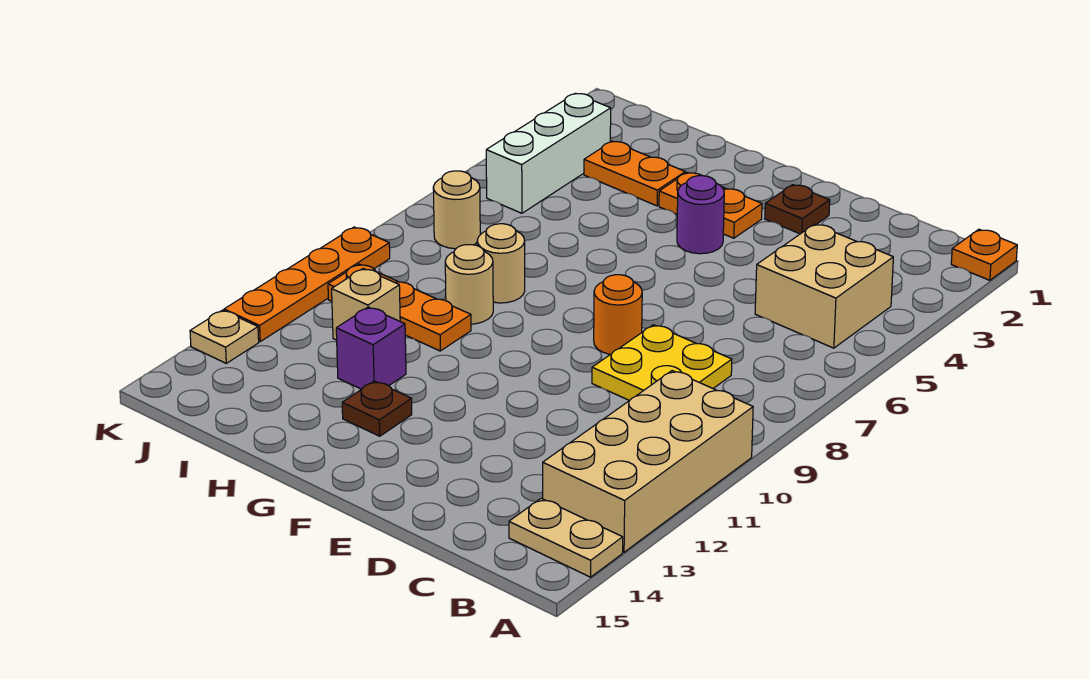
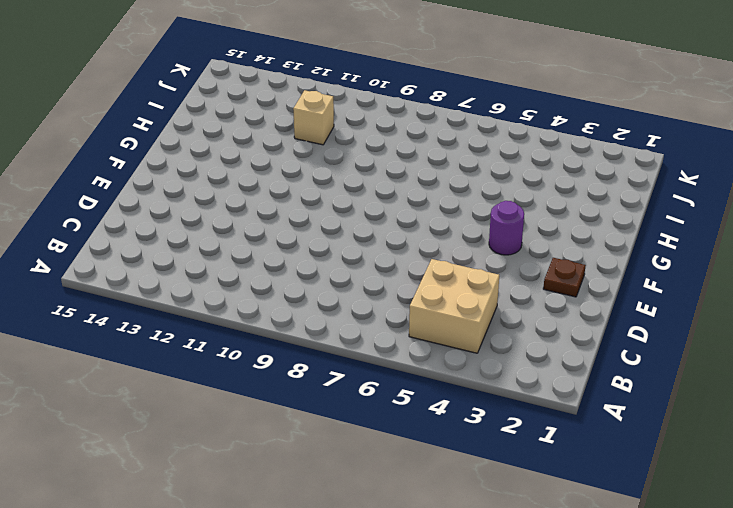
none -> orange 1x1 plate [951,229,1017,280]
none -> tan 2x4 brick [543,371,753,552]
none -> tan 1x2 plate [509,498,623,577]

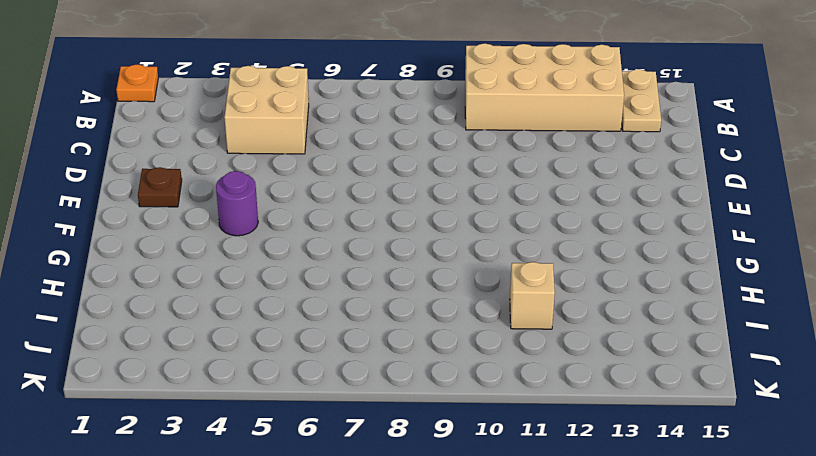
none -> yellow 2x2 plate [592,325,732,401]
none -> orange 1x1 round brick [594,275,642,354]
none -> orange 1x2 plate [659,172,762,238]

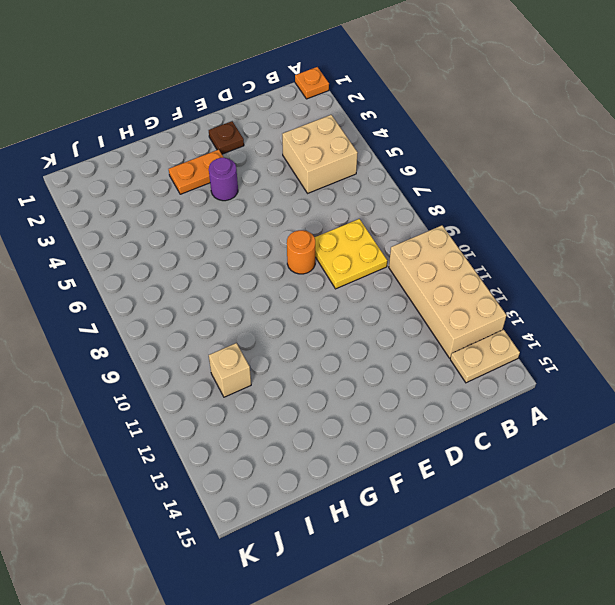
none -> brown 1x1 plate [342,381,412,436]
none -> orange 1x2 plate [584,141,685,206]
none -> tan 1x1 round brick [477,224,525,303]

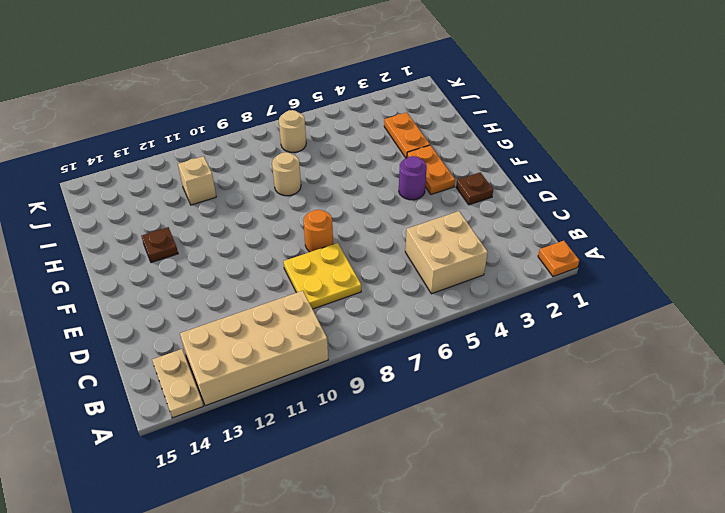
none -> tan 1x1 round brick [445,245,493,324]
none -> orange 1x3 plate [328,264,471,351]
none -> purple 1x1 brick [336,307,406,389]

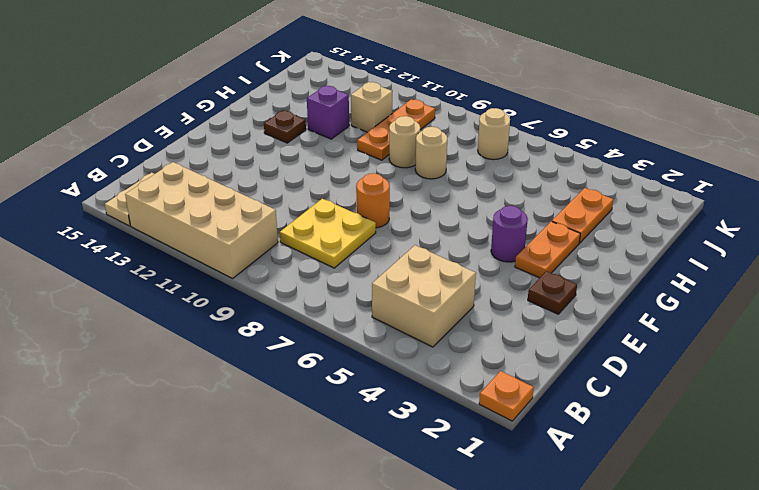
none -> white 1x3 brick [486,93,611,213]
none -> orange 1x4 plate [224,227,390,341]
none -> tan 1x1 plate [190,310,259,363]

